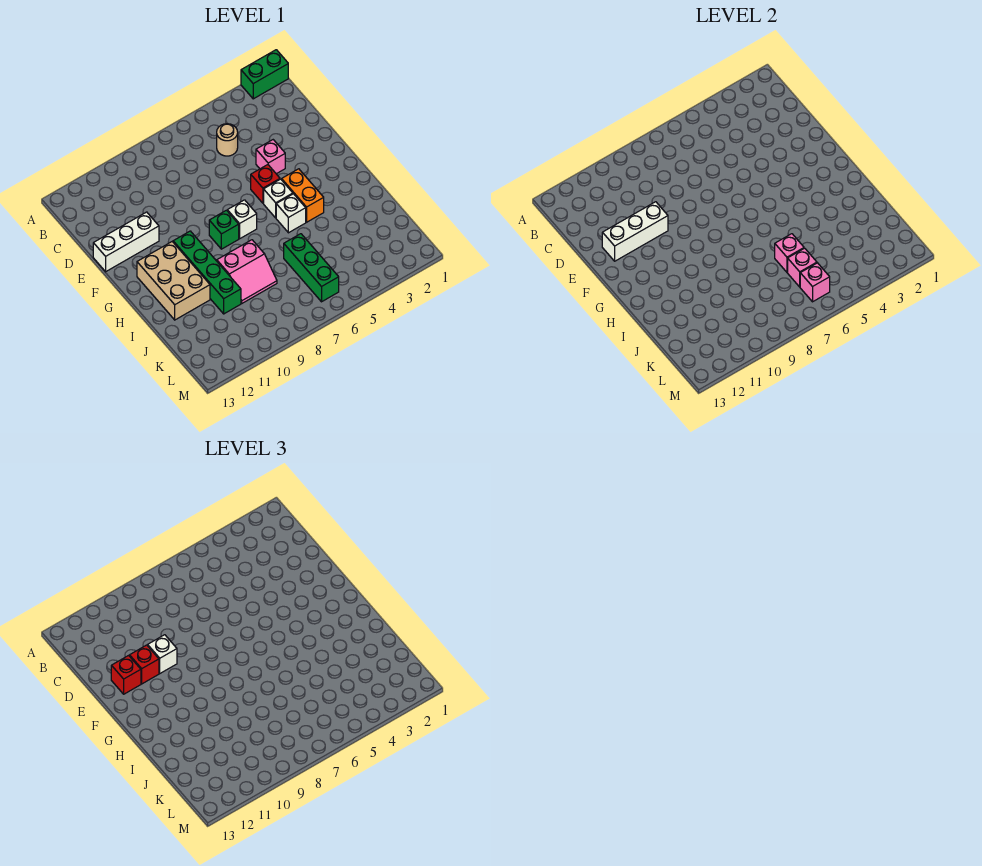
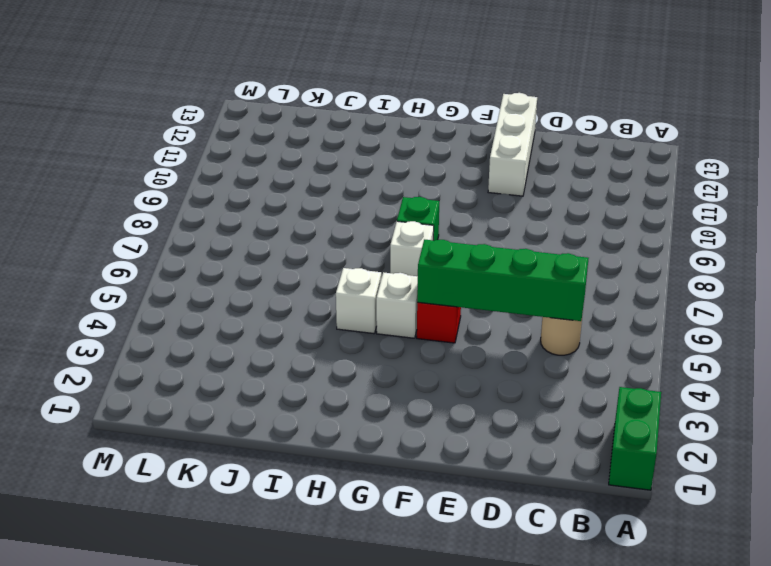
green 1x4 brick [417,239,589,321] -> green 1x4 brick moved to [173,231,241,314]
none -> pink 1x1 brick [256,140,285,174]
none -> orange 1x2 brick [282,169,324,222]
none -> tan 2x3 brick [137,242,210,320]

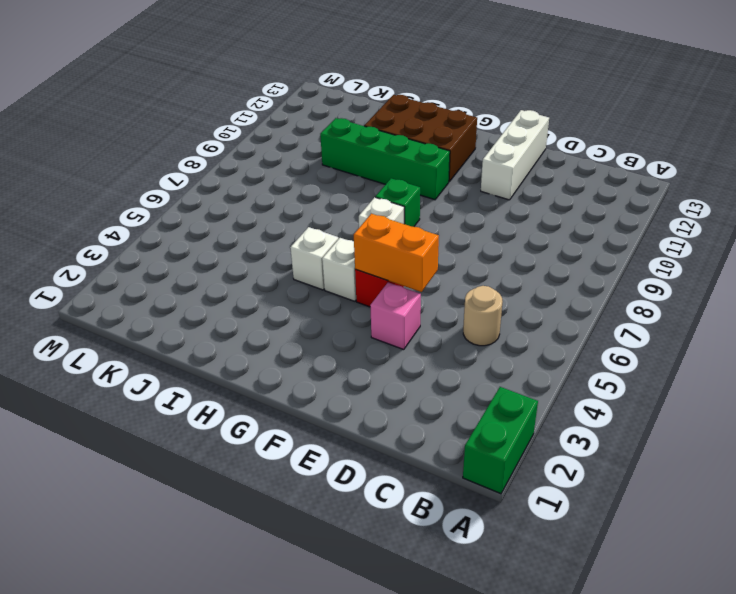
orange 1x2 brick [354,214,439,292] -> orange 1x2 brick moved to [282,169,324,222]
brown 2x3 brick [364,95,477,182] -> tan 2x3 brick [137,242,210,320]
none -> pink 2x2 slope [217,240,277,303]
none -> green 1x3 brick [284,234,339,302]
none -> white 1x3 brick [602,202,668,261]

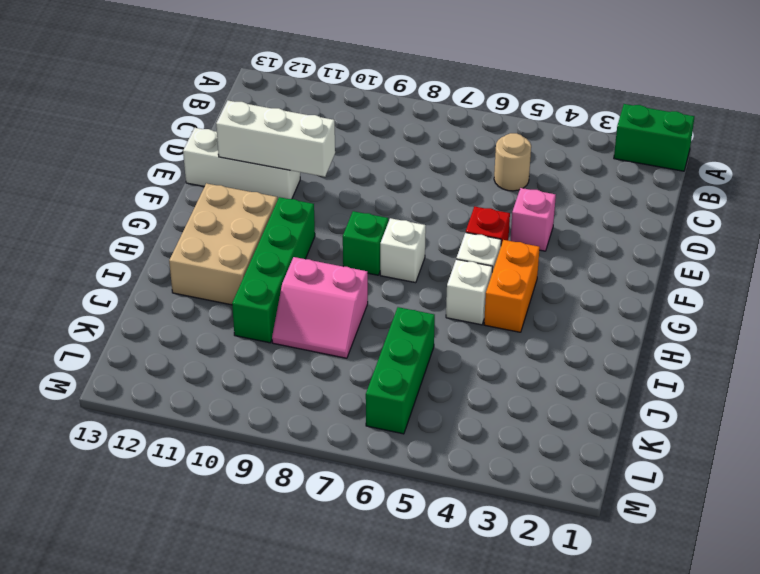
none -> pink 1x1 brick [775,234,804,272]
none -> pink 1x1 brick [788,248,817,287]
none -> pink 1x1 brick [800,263,830,302]

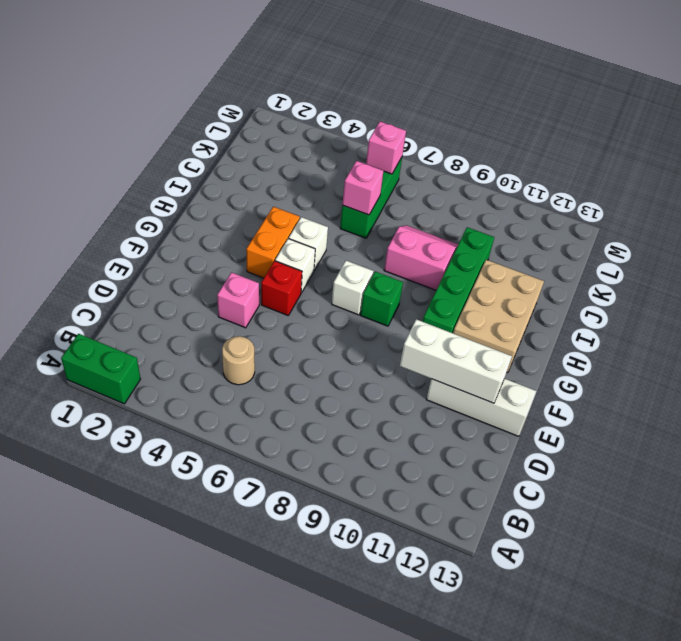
none -> pink 1x1 brick [788,248,817,287]
none -> white 1x1 brick [148,635,177,673]
none -> red 1x1 brick [130,645,159,684]

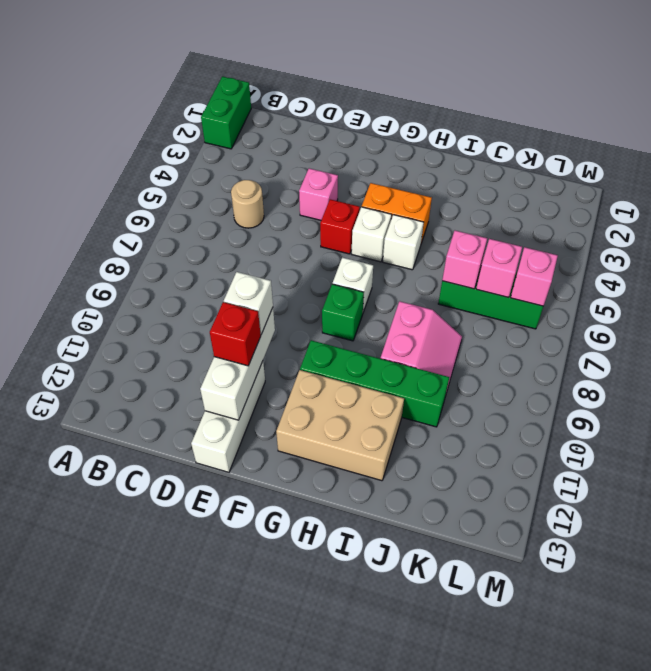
none -> red 1x1 brick [111,656,141,694]

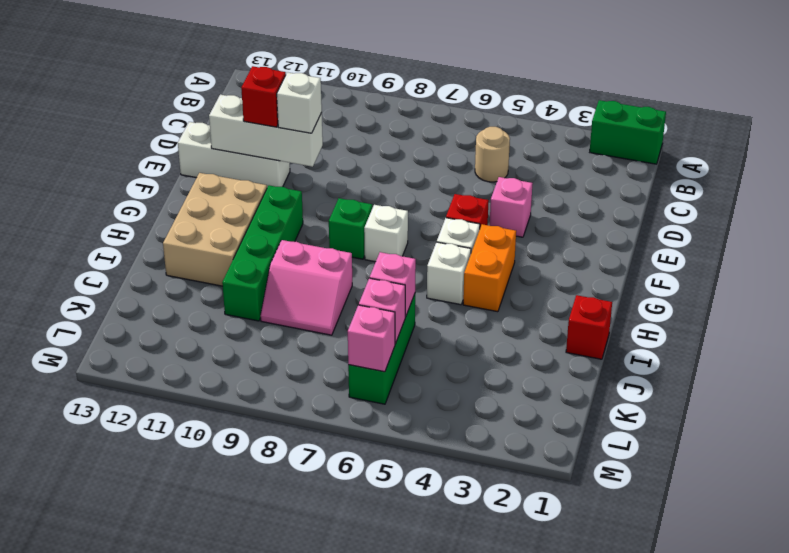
red 1x1 brick [566,295,612,359] -> red 1x1 brick moved to [111,656,141,694]

